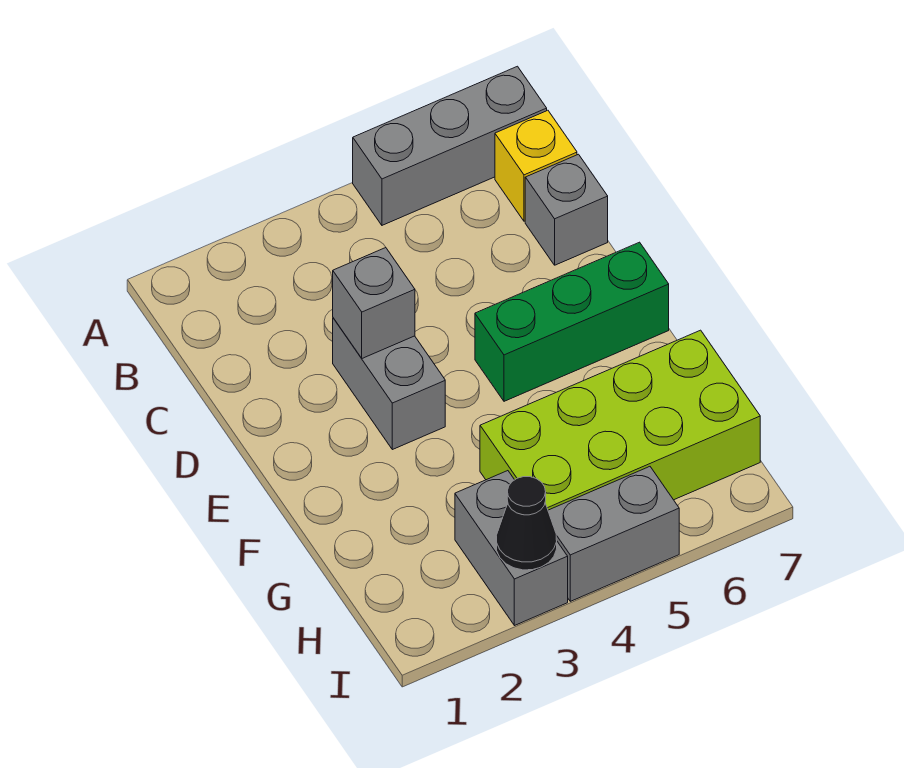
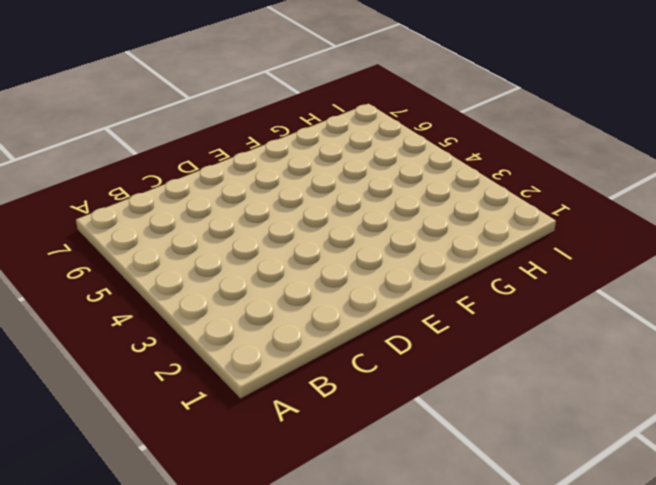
none -> grey 1x3 brick [353,66,547,225]
none -> yellow 1x1 brick [495,110,577,221]

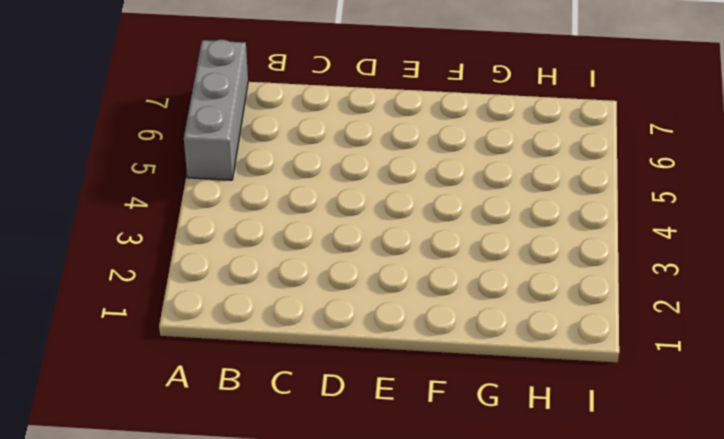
none -> yellow 1x1 brick [495,110,577,221]
none -> grey 1x1 brick [525,154,608,265]

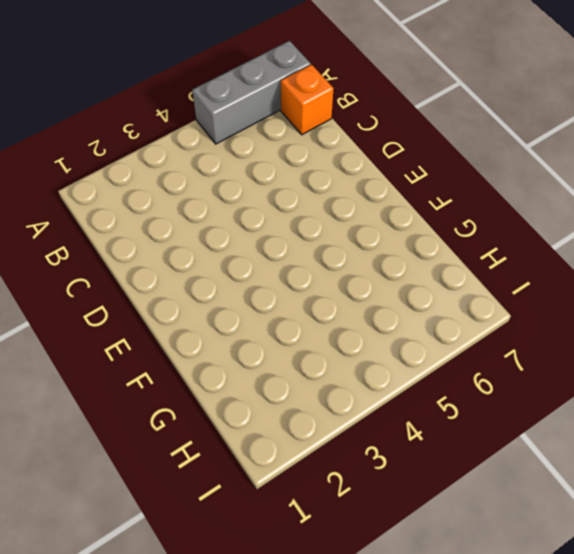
orange 1x1 brick [281,65,334,135] -> yellow 1x1 brick [495,110,577,221]
none -> grey 1x1 brick [525,154,608,265]
none -> grey 1x2 brick [333,318,445,450]

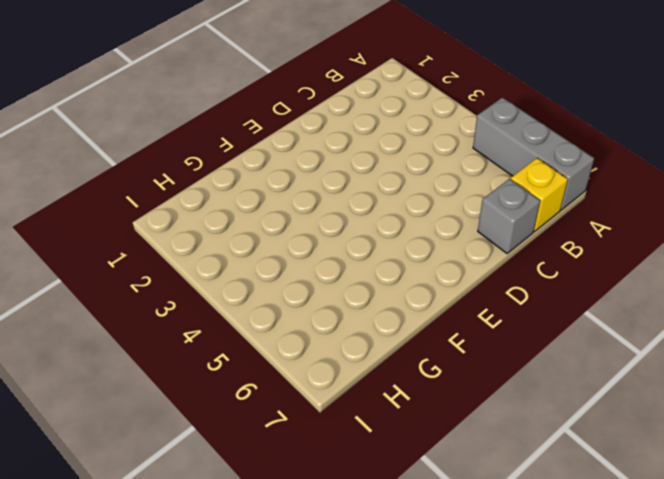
none -> grey 1x2 brick [333,318,445,450]
none -> green 1x3 brick [475,242,669,401]

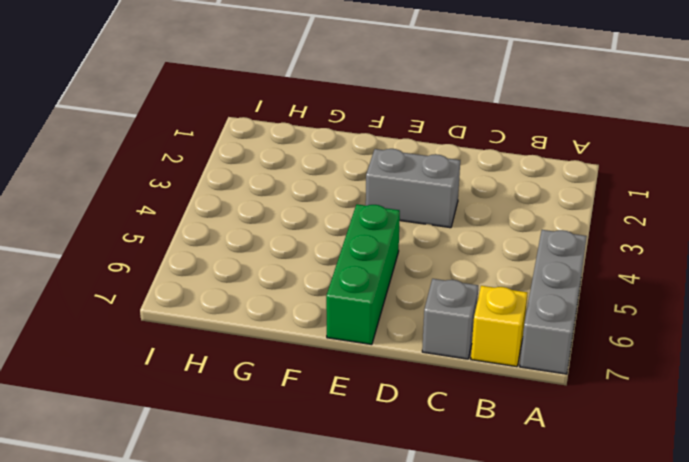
none -> lime 2x4 brick [480,330,760,510]
none -> grey 1x2 brick [455,471,568,626]

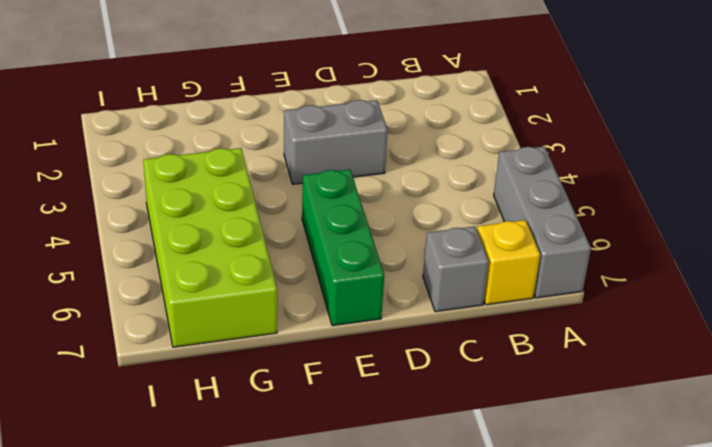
none -> grey 1x2 brick [455,471,568,626]
none -> grey 1x2 brick [548,467,679,601]

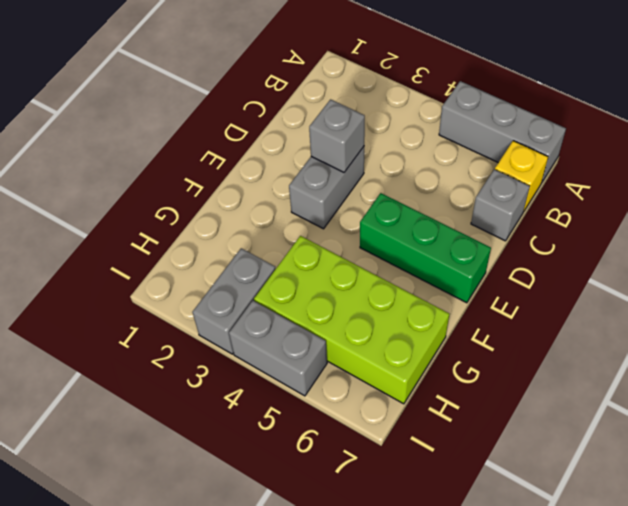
none -> black 1x1 cone [496,477,557,570]

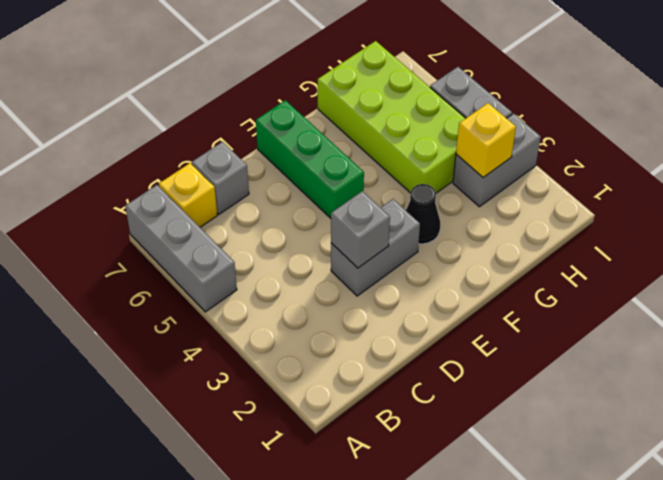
black 1x1 cone [406,184,440,244] -> black 1x1 cone moved to [496,477,557,570]
yellow 1x1 brick [456,103,516,177] -> none

